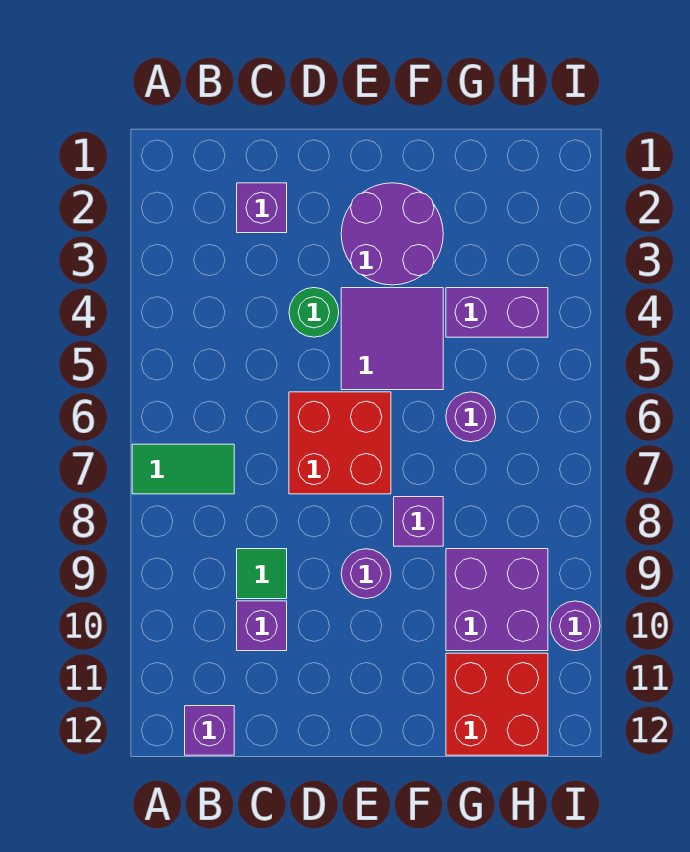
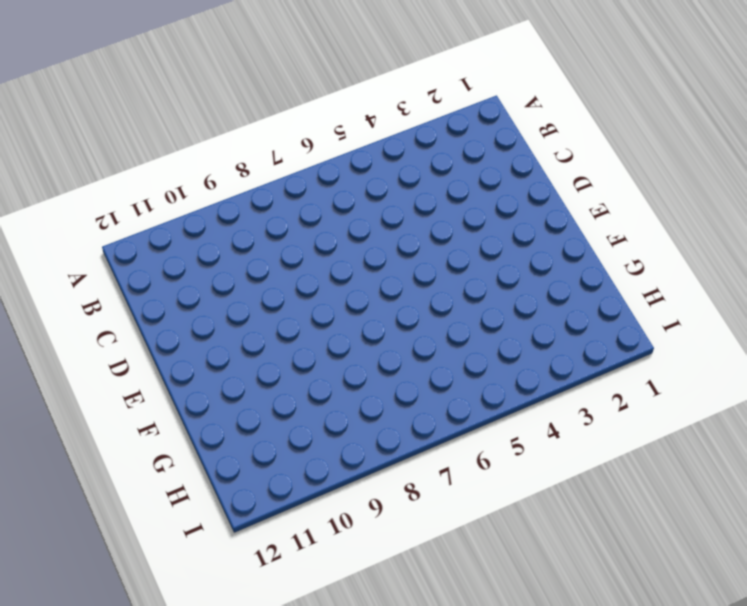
none -> green 1x2 tile [132,444,234,494]
none -> purple 1x1 brick [185,706,234,755]
none -> purple 1x1 brick [237,183,287,233]

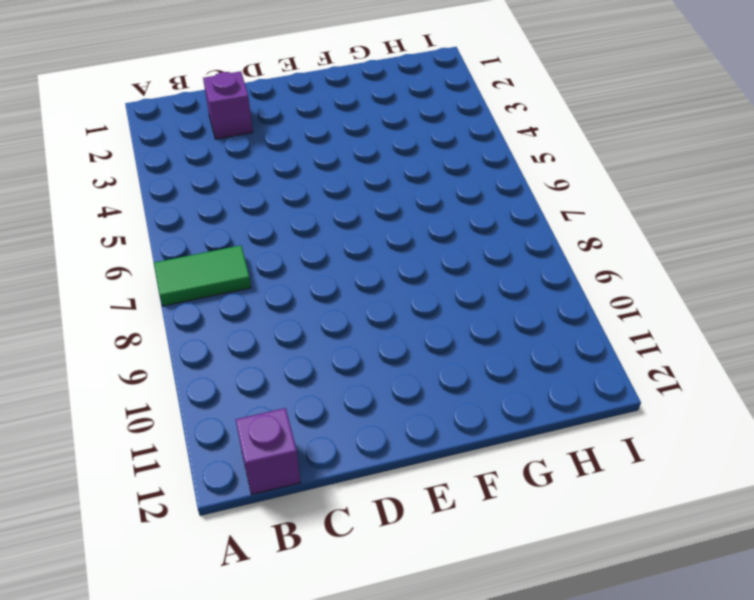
none -> green 1x1 tile [237,549,287,599]
none -> purple 1x1 brick [237,601,287,651]
none -> green 1x1 round brick [289,288,339,337]

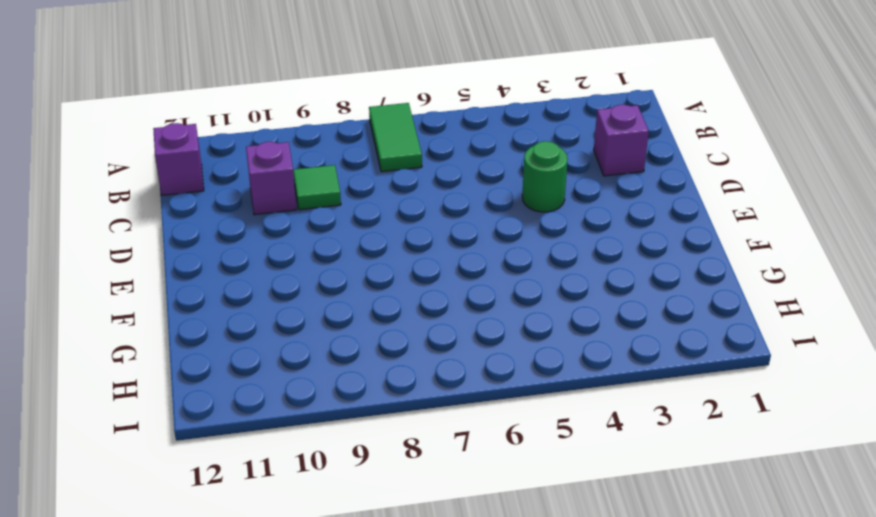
none -> red 2x2 brick [289,392,391,494]
none -> purple 2x2 round brick [341,183,443,285]
none -> purple 2x2 tile [341,288,443,390]

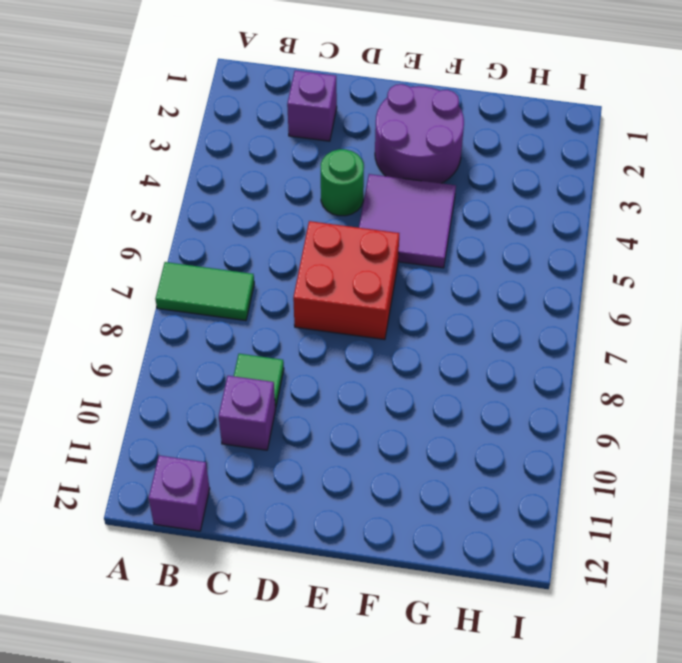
none -> purple 1x1 round brick [341,549,391,599]
none -> purple 1x1 brick [394,497,443,546]
none -> purple 1x2 brick [446,288,548,337]

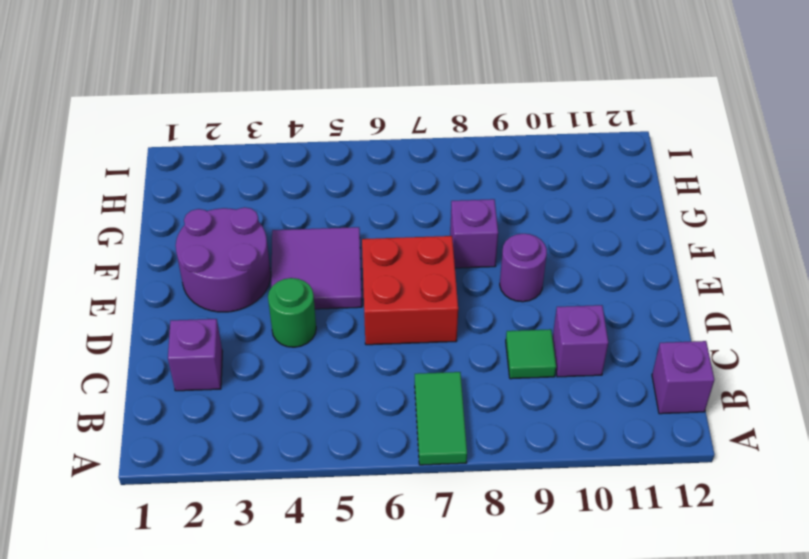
none -> purple 1x2 brick [446,288,548,337]
none -> purple 1x1 round brick [446,392,496,442]
none -> purple 2x2 brick [446,549,548,651]

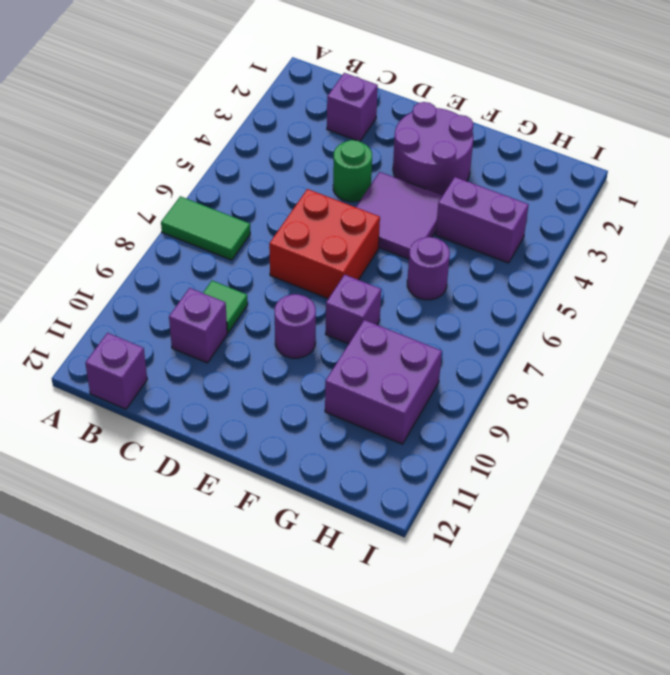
none -> red 2x2 brick [446,653,548,755]
none -> purple 1x1 round brick [550,601,600,651]

